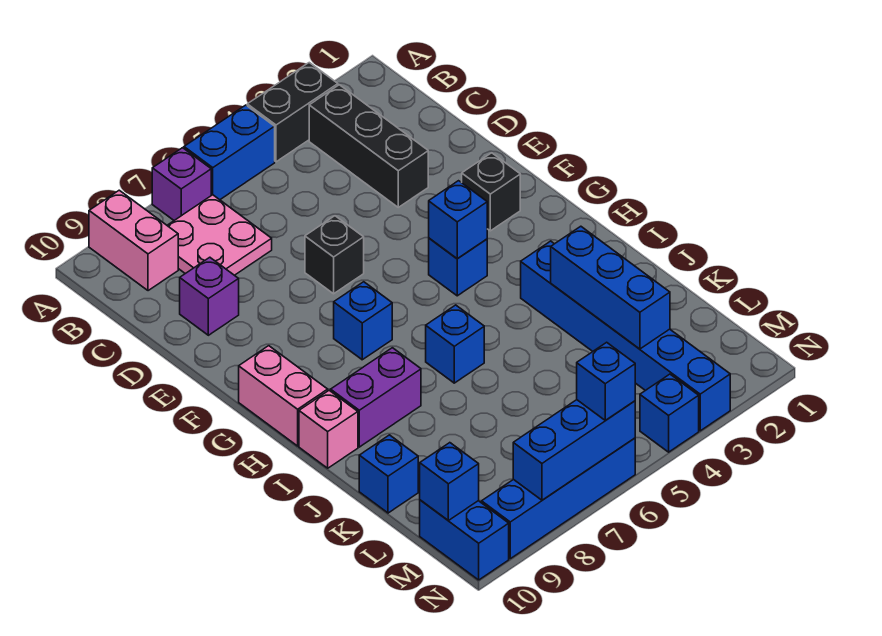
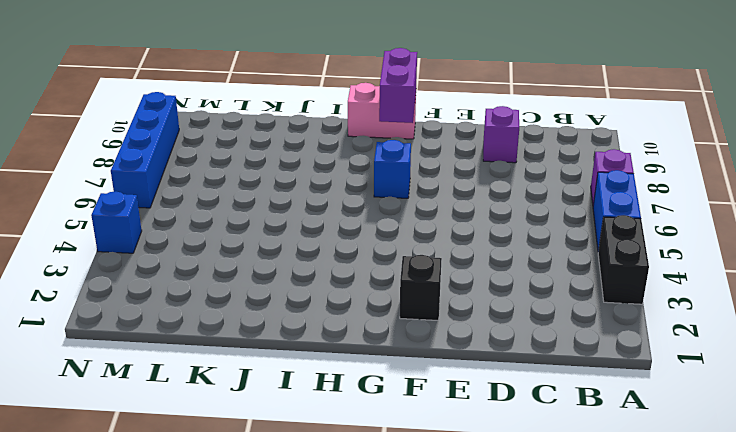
purple 1x2 brick [379,48,417,123] -> purple 1x2 brick moved to [331,348,421,447]
none -> pink 1x2 brick [89,190,178,291]
none -> black 1x3 brick [309,85,428,207]
none -> pink 2x2 plate [167,195,272,275]

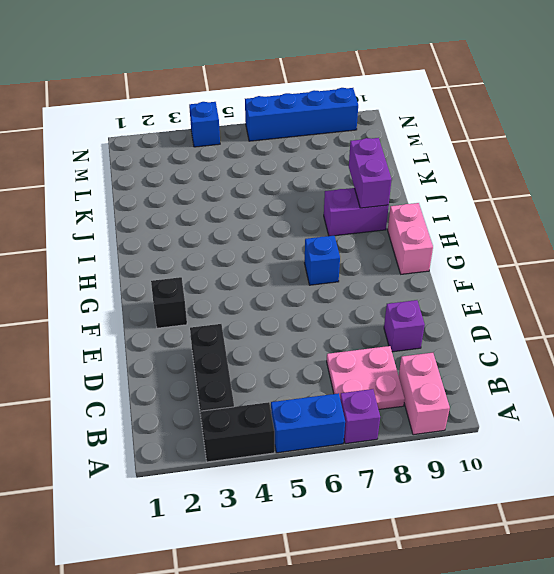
purple 1x2 brick [349,138,392,208] -> none
none -> black 1x1 brick [305,216,364,294]
none -> blue 1x1 brick [429,238,487,296]
none -> blue 1x6 brick [521,241,730,431]

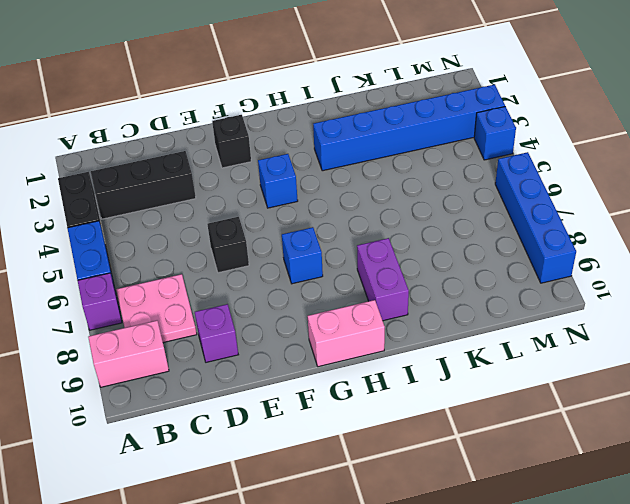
none -> blue 1x1 brick [426,305,484,383]
none -> pink 1x1 brick [299,390,358,468]
none -> blue 1x1 brick [359,435,418,513]

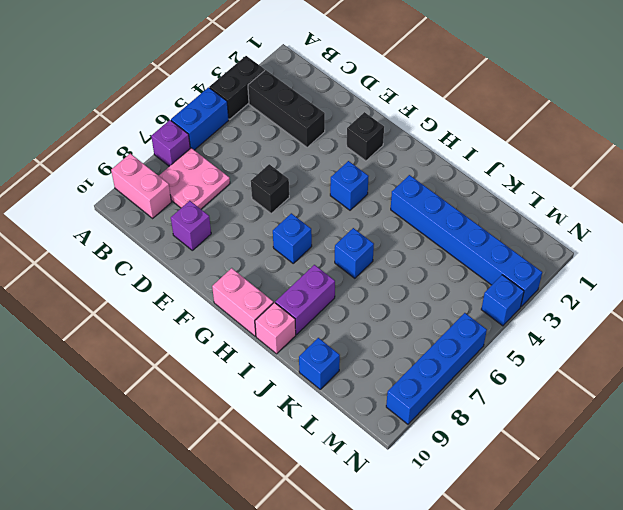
none -> blue 1x2 brick [420,500,509,580]
none -> blue 1x1 brick [429,181,487,259]
none -> blue 1x3 brick [551,226,670,349]

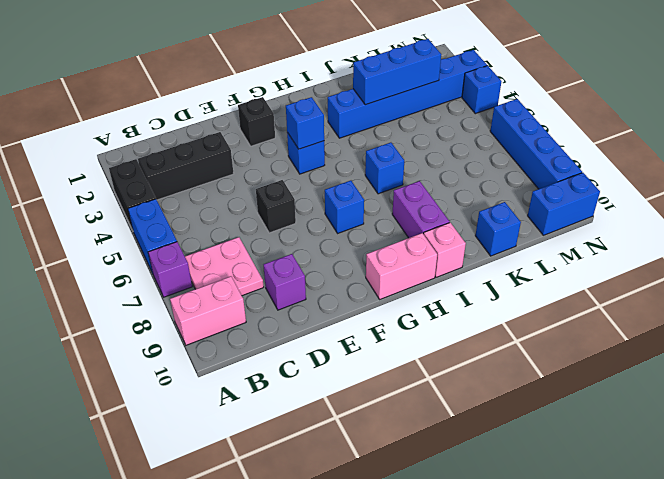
none -> blue 1x1 brick [420,443,479,521]
none -> blue 1x3 brick [513,400,635,500]
none -> blue 1x1 brick [577,342,635,421]

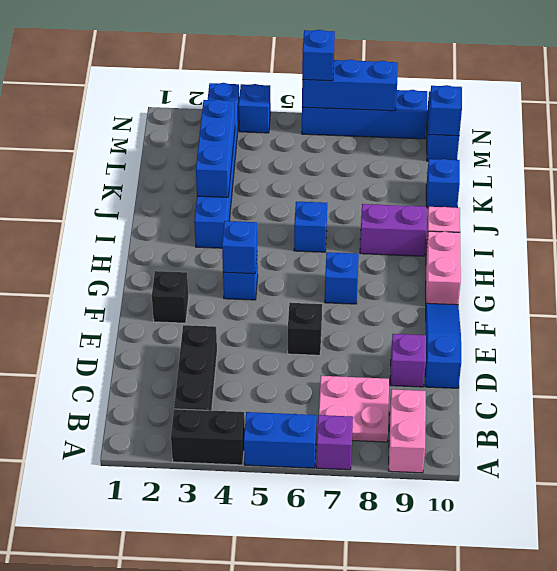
blue 1x3 slope [425,303,461,388] -> none

